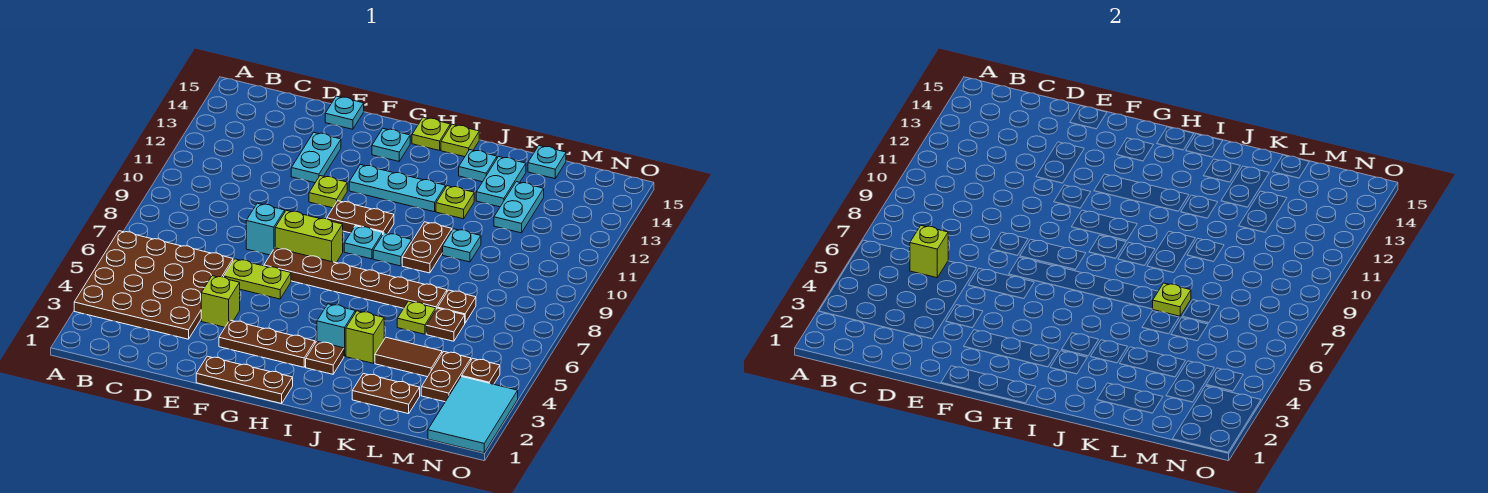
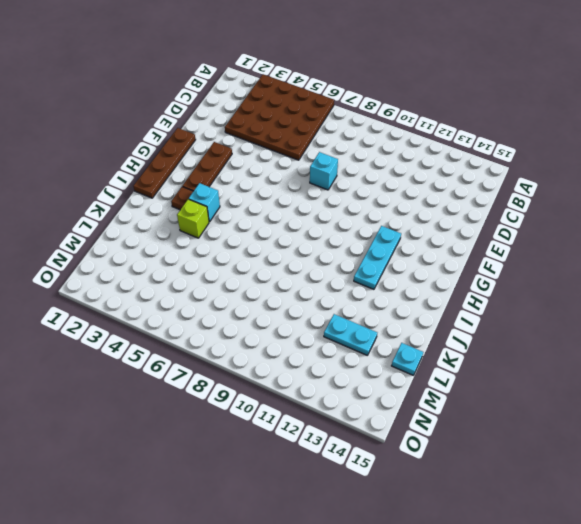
brown 1x4 plate [133,128,196,198] -> brown 1x3 plate [196,356,293,404]
none -> lime 1x1 brick [201,276,240,327]
none -> lime 1x2 plate [224,259,291,299]
none -> cyan 1x2 plate [291,132,341,183]
none -> cyan 1x1 plate [325,96,364,129]

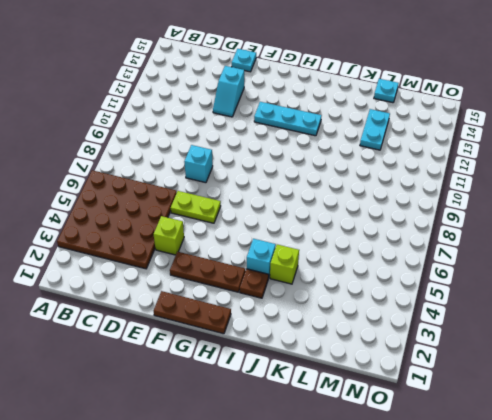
cyan 1x2 slope [213,66,244,117] -> cyan 1x2 plate [291,132,341,183]
none -> brown 1x6 plate [264,248,447,309]
none -> lime 1x2 brick [275,210,343,263]
none -> lime 1x1 plate [309,176,347,208]
none -> brown 1x2 plate [327,201,394,234]

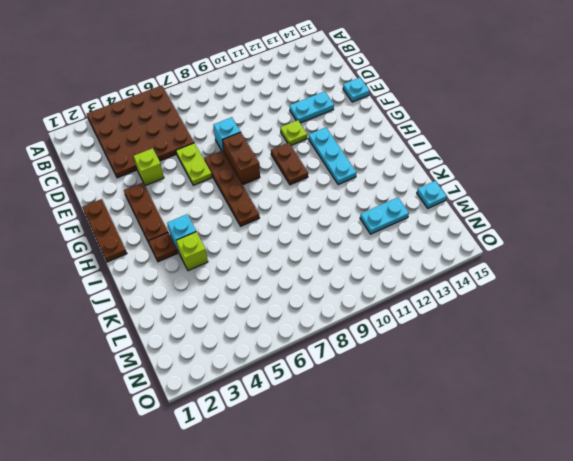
brown 1x4 plate [204,151,260,226] -> brown 1x6 plate [264,248,447,309]
brown 1x2 brick [222,132,260,185] -> lime 1x2 brick [275,210,343,263]
none -> cyan 1x1 plate [372,129,410,161]
none -> cyan 1x1 plate [344,226,383,259]
none -> lime 1x1 plate [412,117,450,150]
none -> cyan 1x1 plate [373,233,412,266]

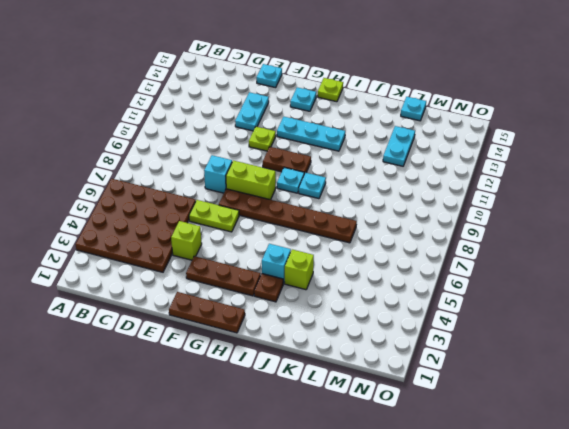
none -> lime 1x1 plate [441,124,479,157]
none -> brown 1x2 plate [402,222,452,273]
none -> lime 1x1 plate [436,186,474,219]
none -> cyan 1x1 plate [459,150,497,182]

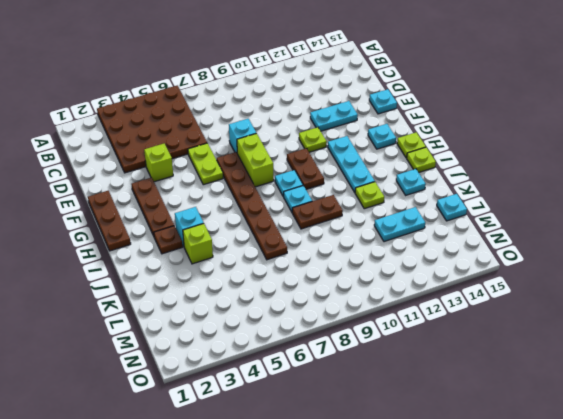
none -> brown 1x2 plate [352,374,420,414]
none -> brown 1x2 tile [375,337,442,377]
none -> lime 1x1 plate [397,301,436,334]
none -> cyan 1x1 plate [443,229,481,262]

